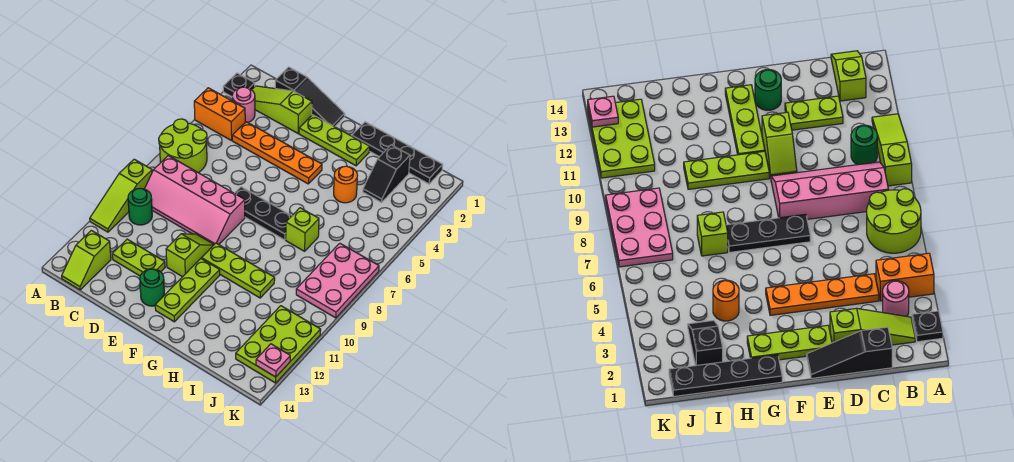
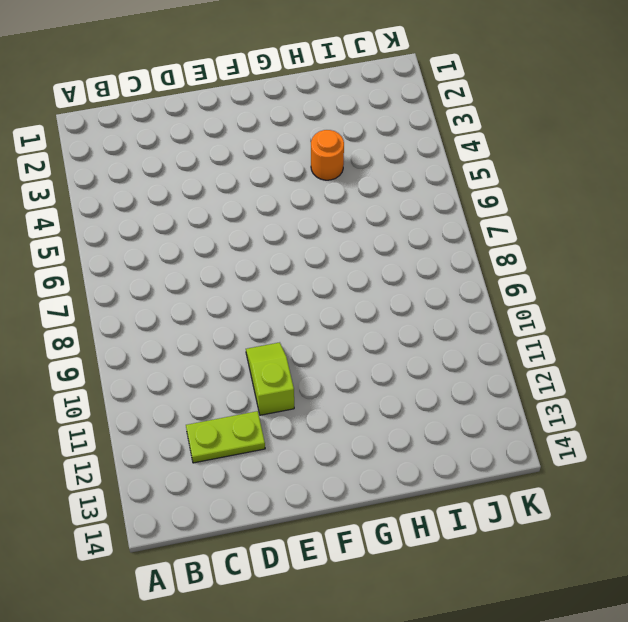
none -> black 1x1 plate [223,73,255,97]
none -> orange 1x2 brick [194,88,245,141]
none -> lime 2x2 round brick [159,119,207,173]

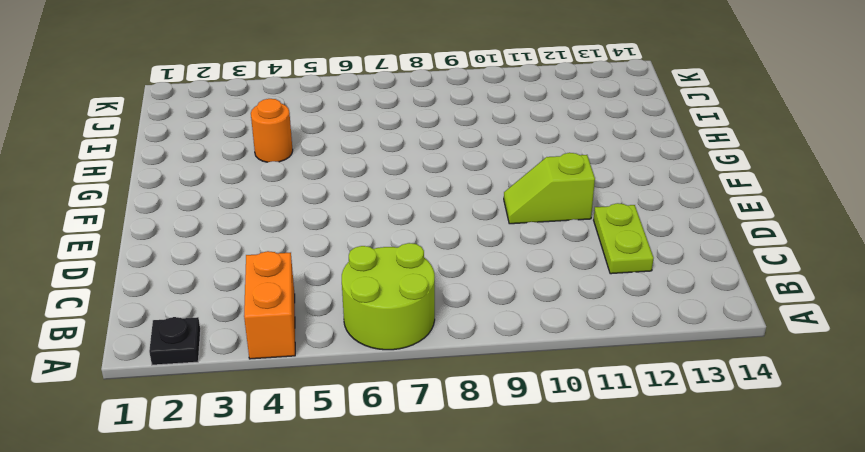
none -> lime 1x3 slope [90,159,152,232]
none -> lime 1x3 slope [252,86,312,133]
none -> pink 1x1 round brick [232,87,255,122]

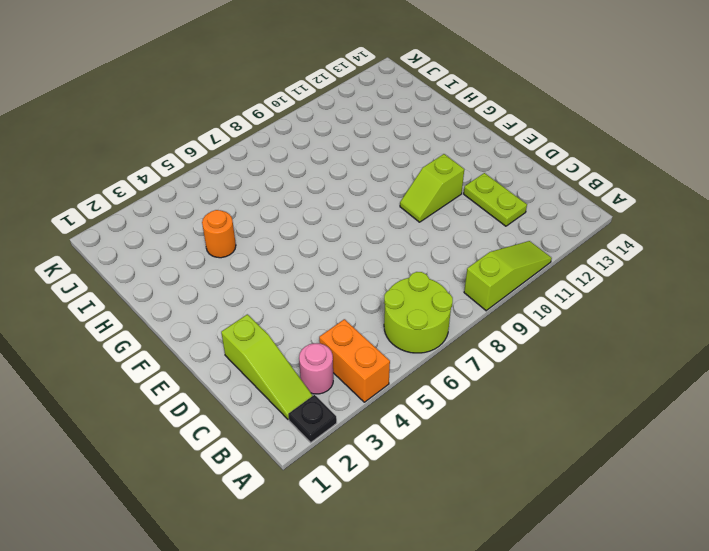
none -> pink 2x4 slope [145,156,245,244]
none -> green 1x1 round brick [128,188,152,225]
none -> lime 1x2 slope [62,230,111,290]

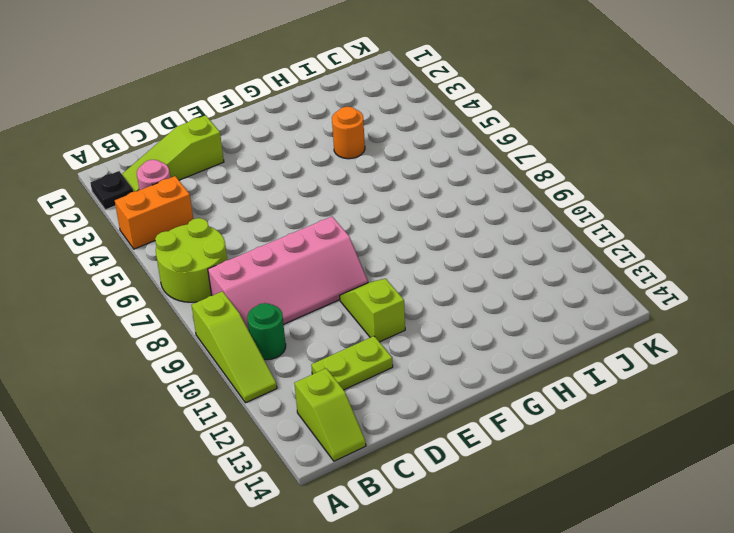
none -> black 1x3 slope [275,67,345,127]
none -> orange 1x4 plate [232,122,322,184]
none -> lime 1x3 plate [299,115,370,166]

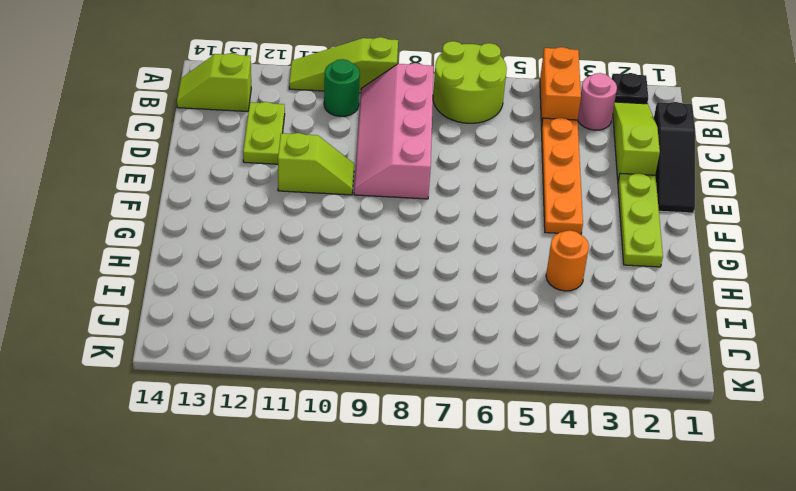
none -> black 1x3 plate [234,187,291,240]
none -> green 1x1 round brick [140,269,164,306]
none -> lime 1x3 plate [202,243,275,298]

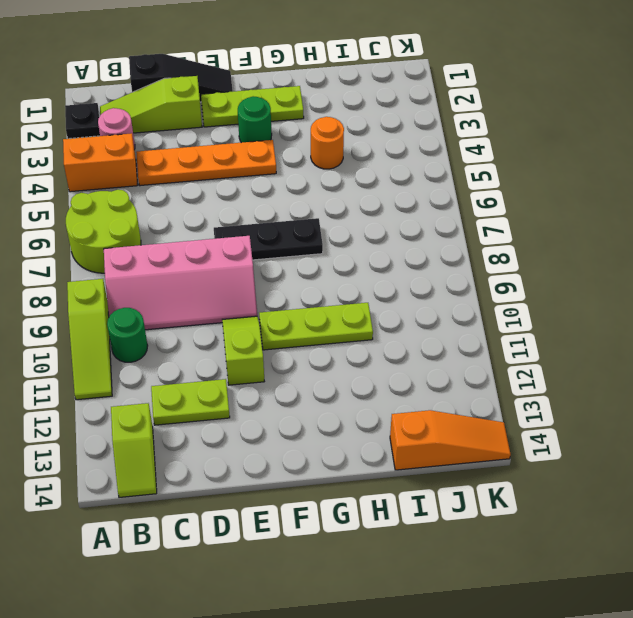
green 1x1 round brick [238,96,272,143] -> green 1x1 round brick moved to [140,269,164,306]
orange 1x3 slope [390,410,511,470] -> none
none -> lime 1x3 plate [155,259,220,322]
none -> black 1x4 plate [352,122,443,184]
none -> lime 1x1 brick [286,208,319,251]

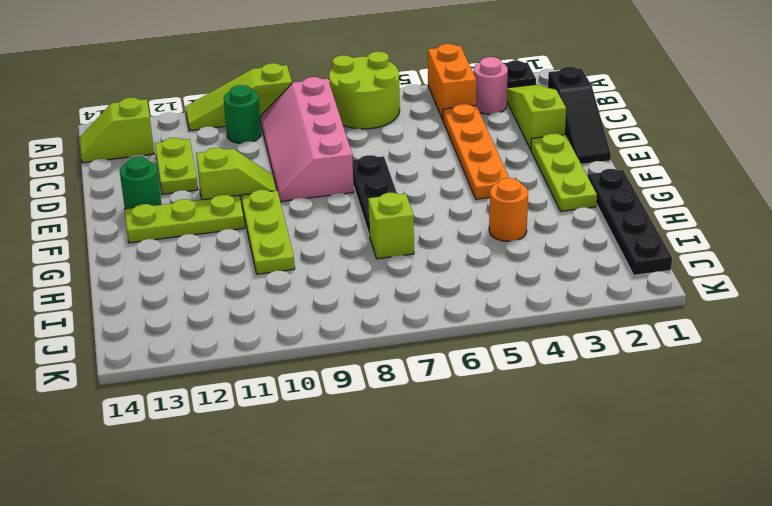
none -> black 1x2 slope [363,145,410,202]
none -> pink 2x3 plate [296,243,379,318]
none -> lime 2x3 plate [236,306,321,383]

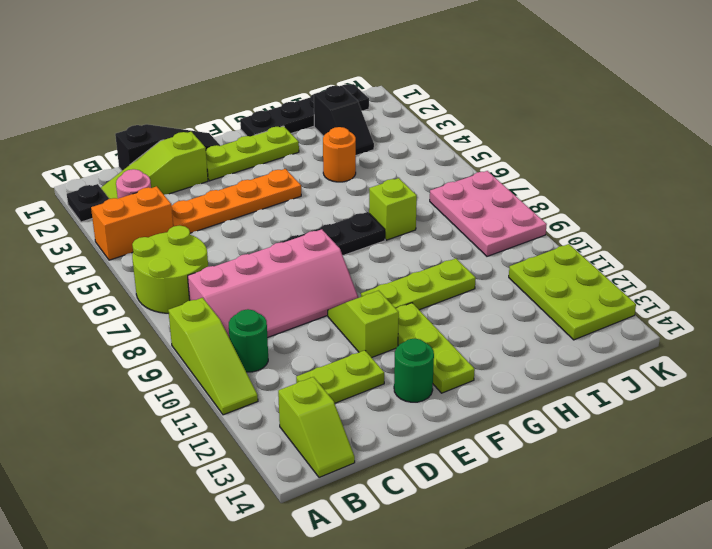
none -> pink 1x1 plate [256,344,290,377]

